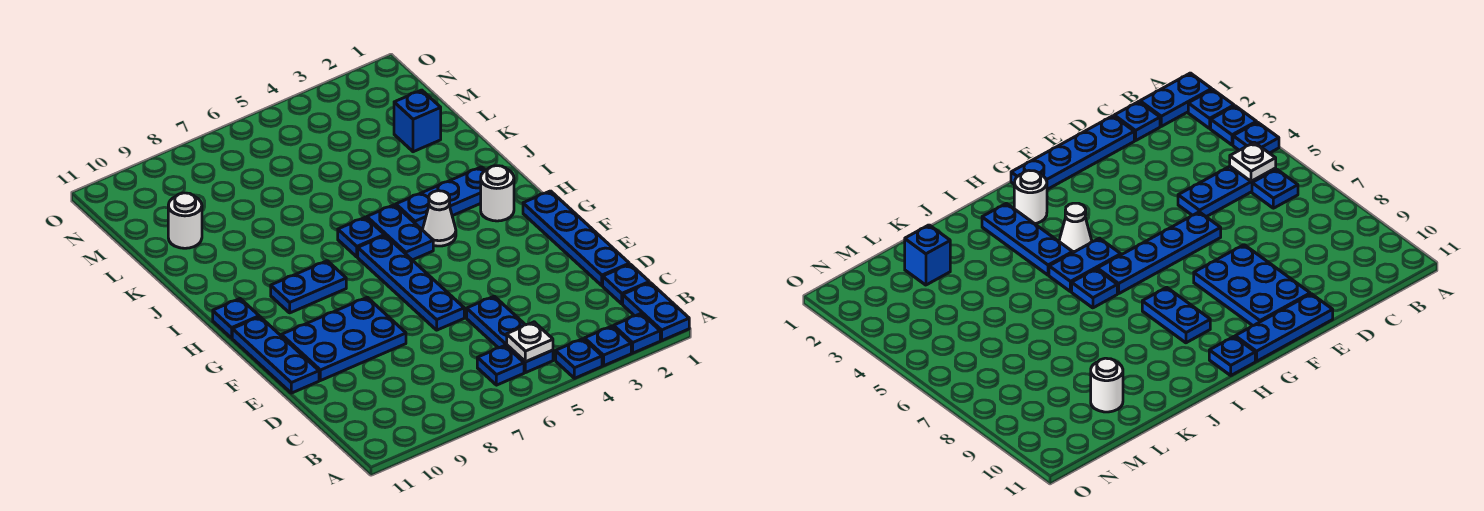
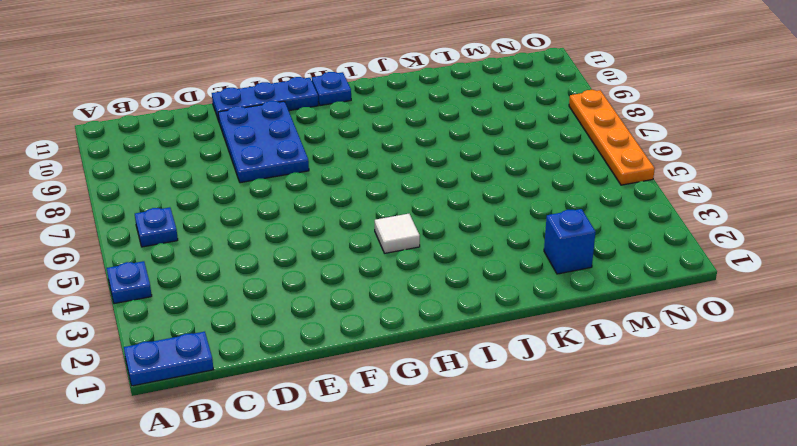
white 1x1 tile [375,214,420,253] -> white 1x1 cone [423,191,456,246]
orange 1x4 plate [569,90,655,185] -> none
none -> blue 1x1 plate [614,314,660,353]
none -> blue 1x1 plate [585,326,631,366]
none -> blue 1x3 plate [467,296,553,373]

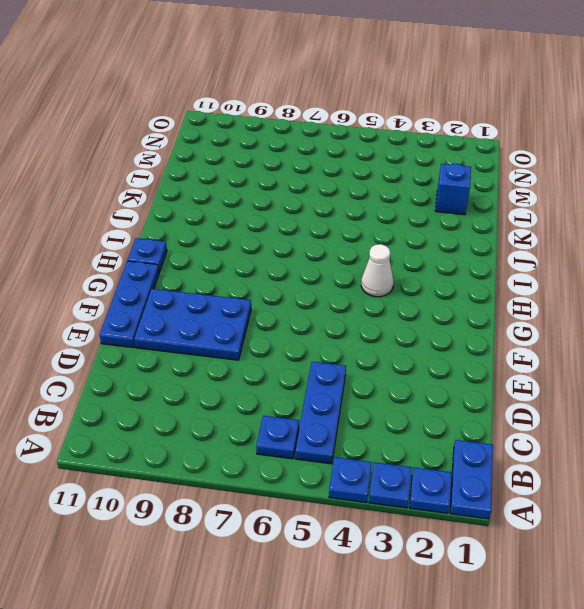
none -> blue 1x1 plate [603,264,649,304]
none -> blue 1x4 plate [523,191,629,286]
none -> blue 1x4 plate [358,236,464,330]

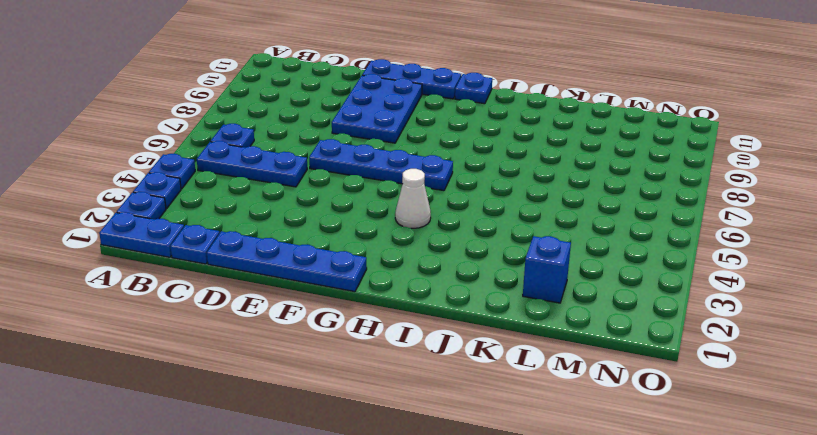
none -> white 1x1 round brick [481,166,514,221]
none -> blue 1x2 plate [367,205,433,260]
none -> blue 1x2 plate [271,261,346,313]

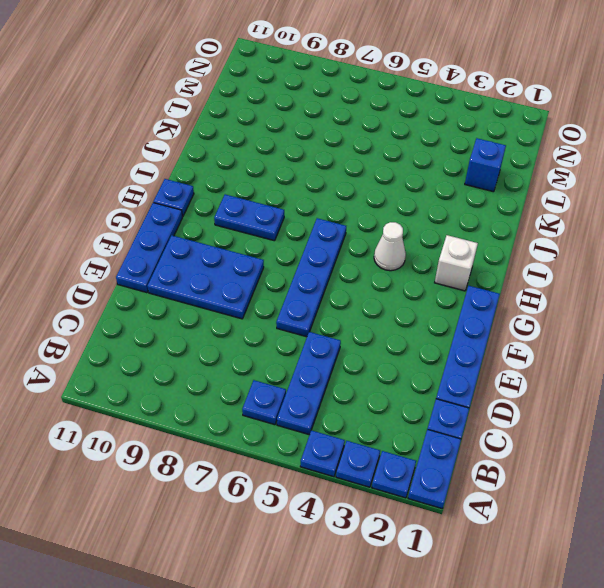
white 1x1 brick [435,235,478,291] -> white 1x1 round brick [481,166,514,221]
none -> blue 1x2 plate [367,205,433,260]
none -> blue 1x3 plate [396,167,485,229]
none -> blue 1x1 plate [338,217,384,257]

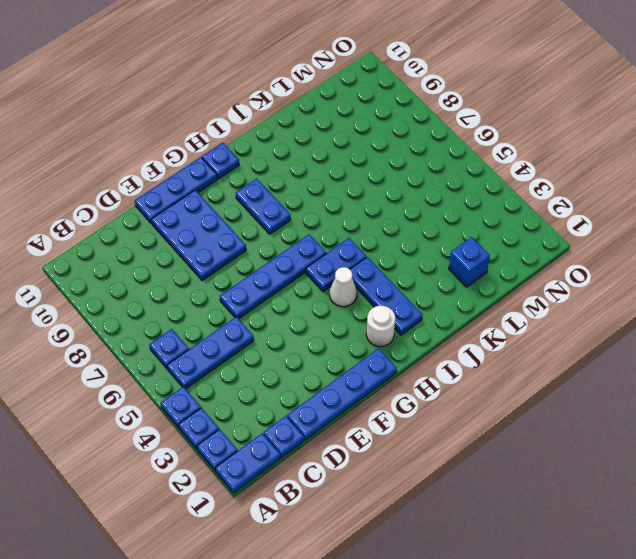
none -> blue 1x1 plate [338,217,384,257]
none -> white 1x1 round brick [168,193,202,248]
none -> white 1x1 plate [507,322,553,362]

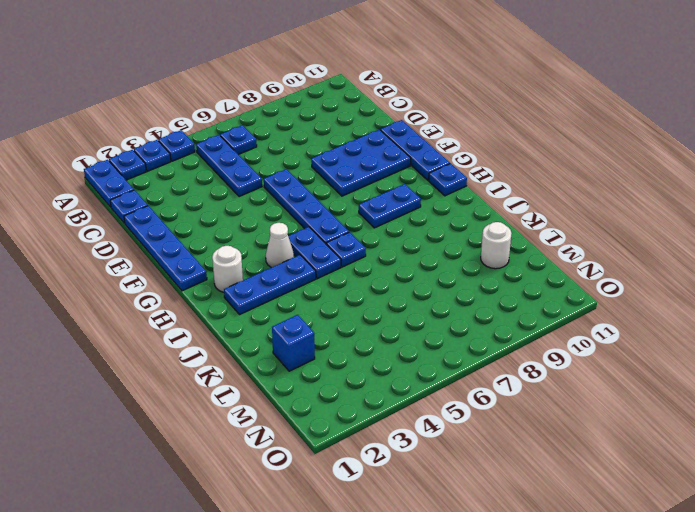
none -> white 1x1 plate [507,322,553,362]

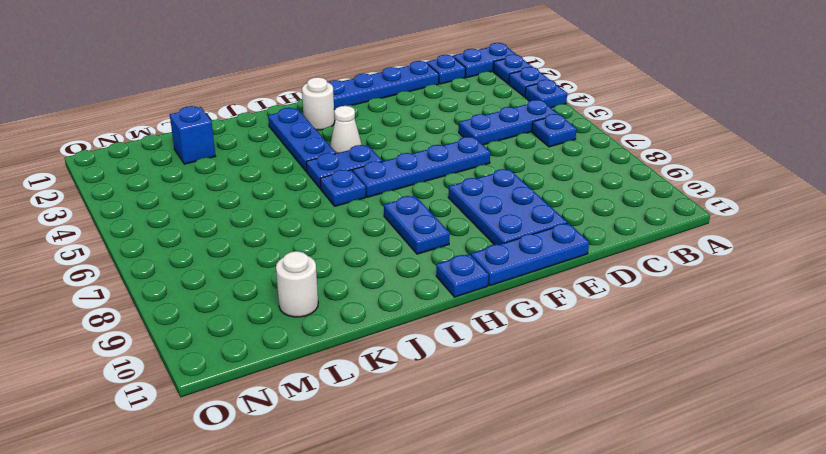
none -> white 1x1 plate [507,322,553,362]

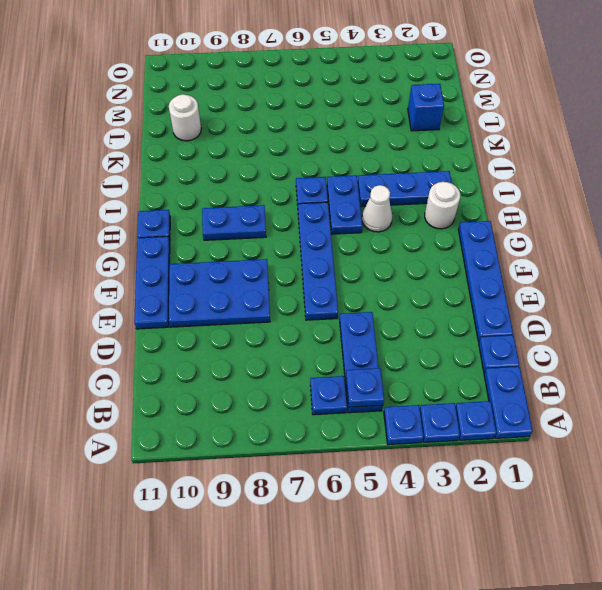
blue 1x1 plate [346,368,384,407] -> white 1x1 plate [507,322,553,362]

